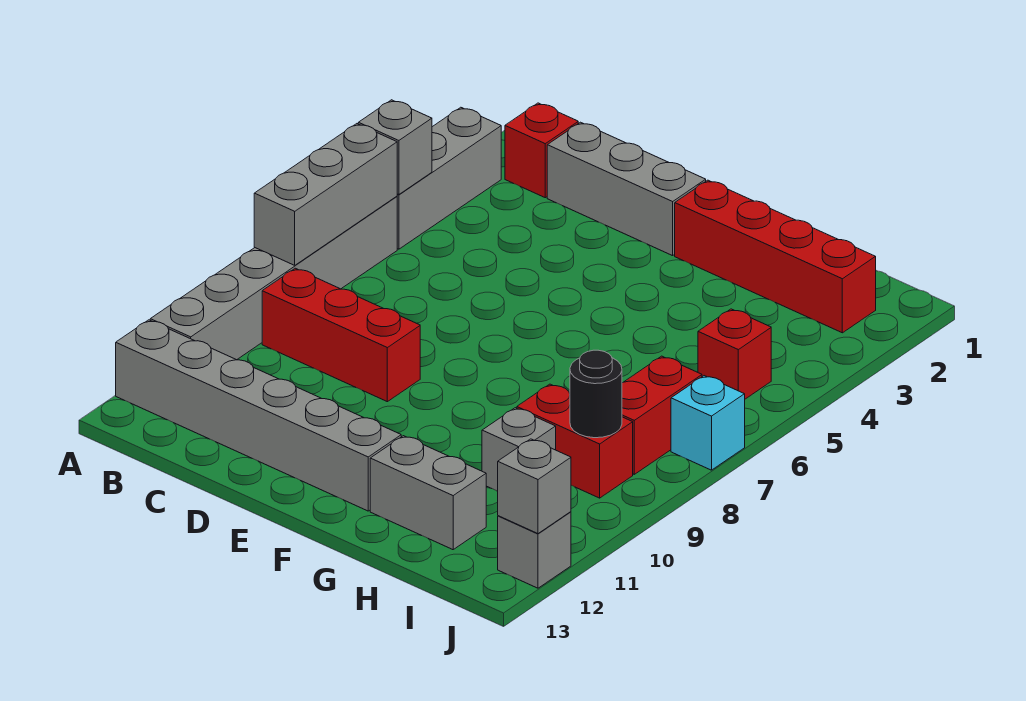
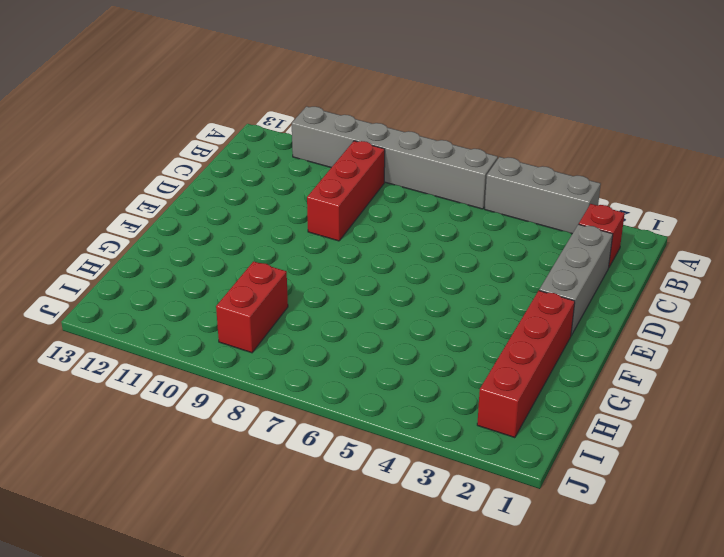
none -> grey 1x6 brick [116,320,401,511]
none -> grey 1x2 brick [370,436,486,550]
none -> grey 1x1 brick [482,408,556,491]

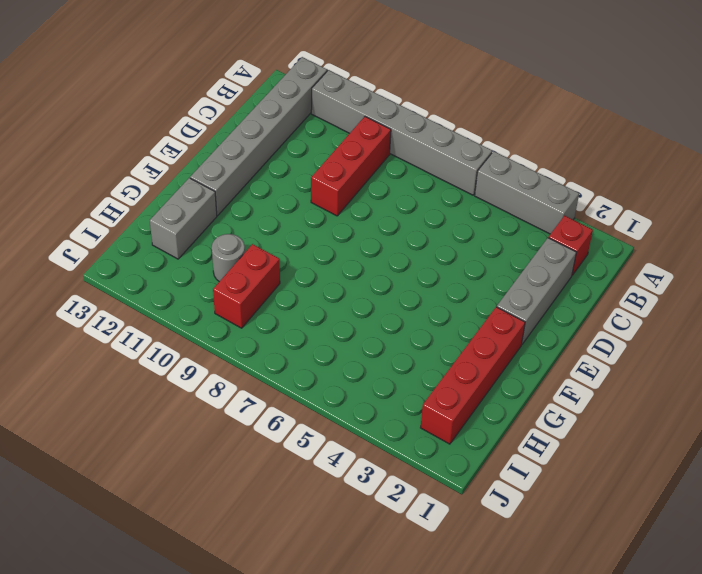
grey 1x1 round brick [212,234,245,282] -> grey 1x1 brick [482,408,556,491]
none -> red 1x1 brick [698,309,771,399]
none -> red 1x2 brick [622,356,702,474]
none -> cyan 1x1 brick [671,376,745,470]

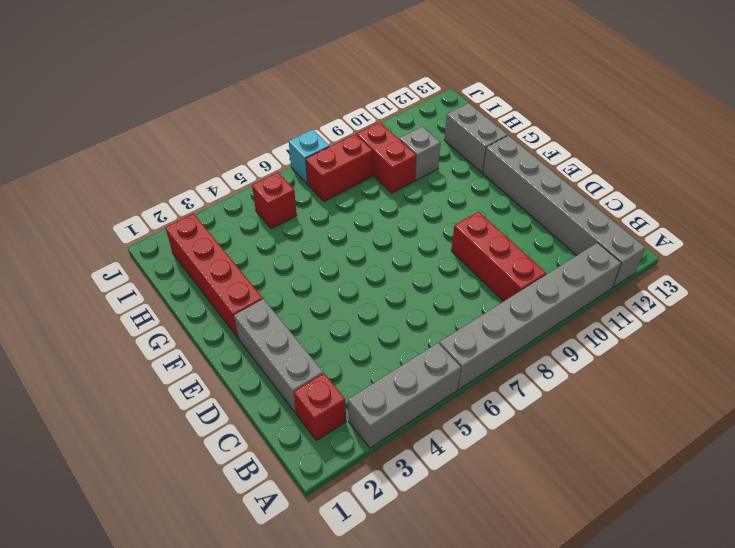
none -> grey 1x1 brick [498,512,571,588]
none -> grey 1x1 brick [358,100,432,195]
none -> grey 1x3 brick [254,124,397,265]

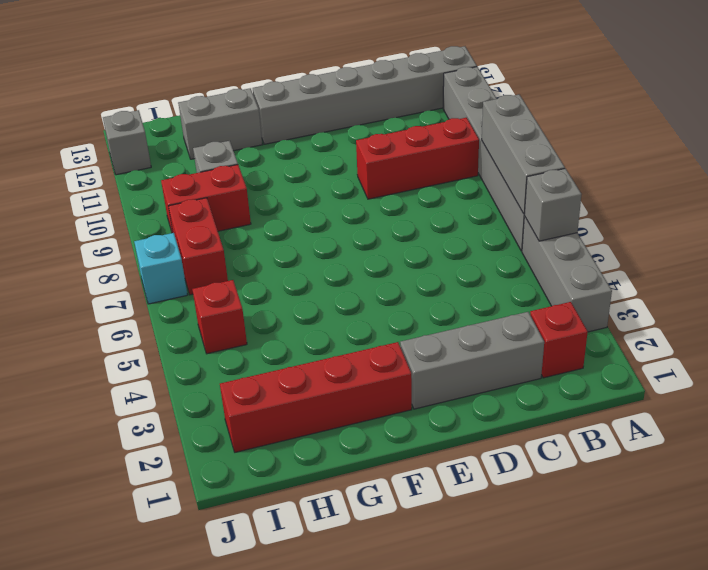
none -> black 1x1 round brick [570,350,622,438]
none -> grey 1x1 brick [497,439,571,534]

